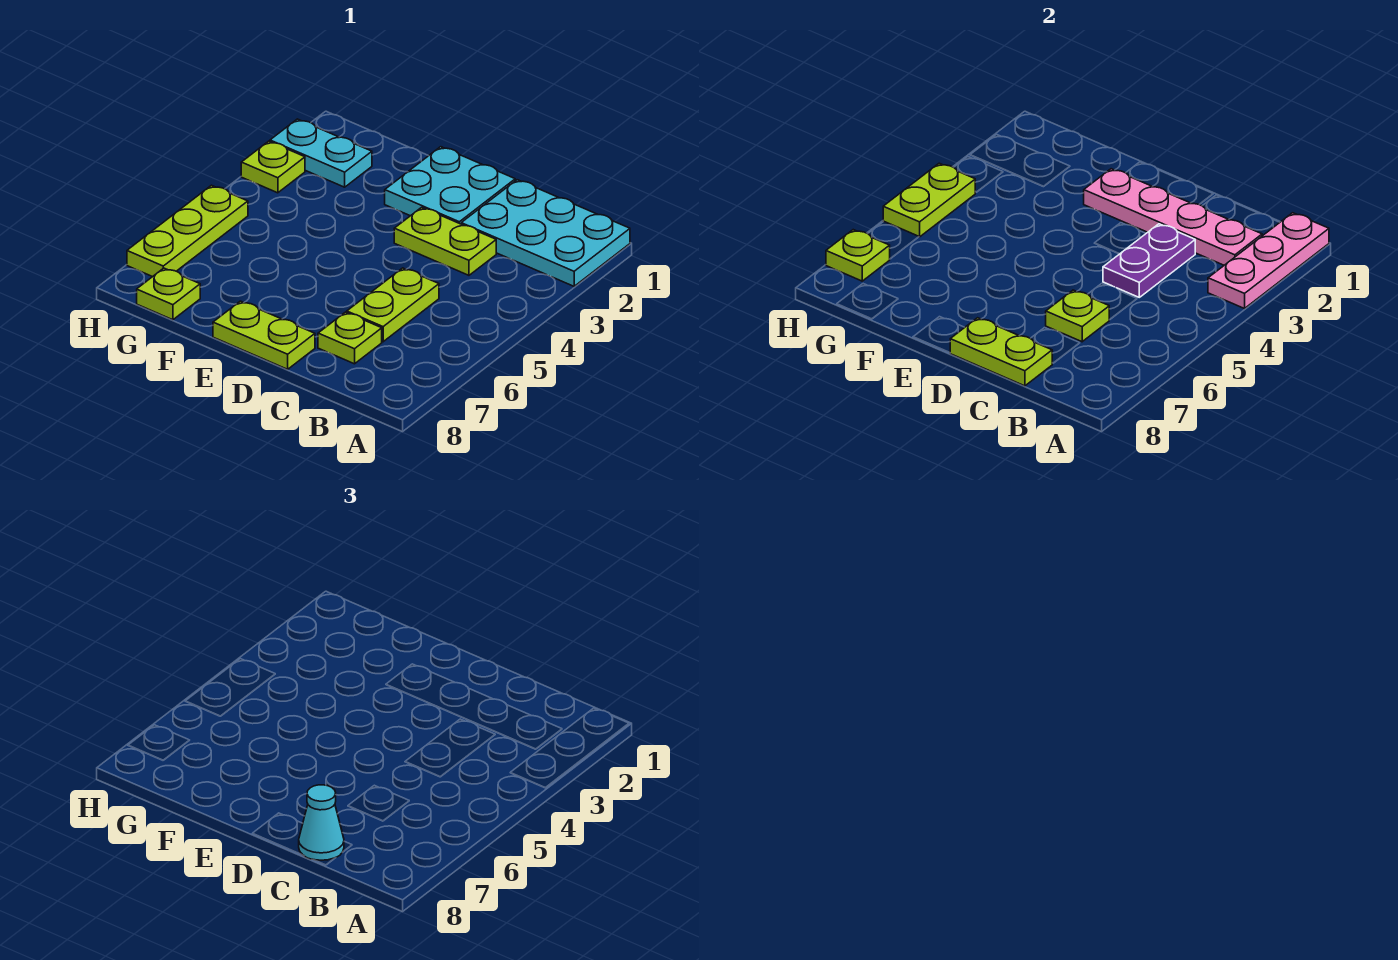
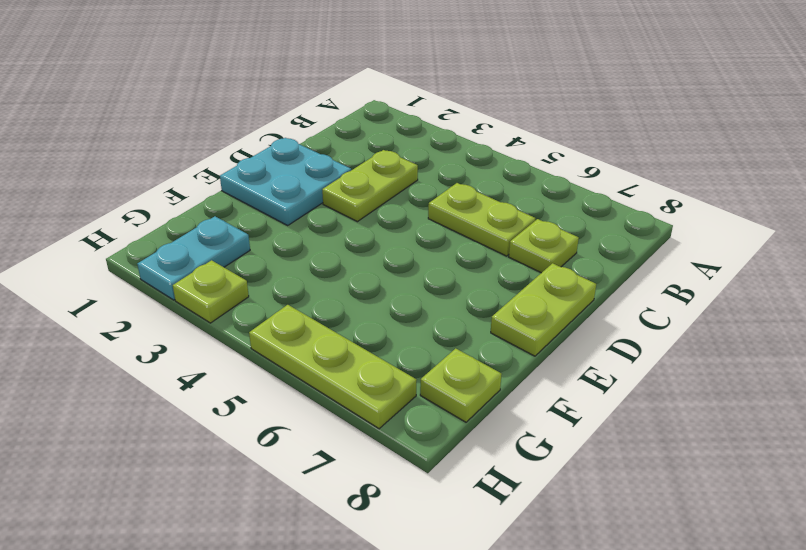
none -> cyan 2x3 plate [461,180,630,286]
none -> pink 1x3 plate [1208,213,1329,309]
none -> pink 1x4 plate [1084,169,1262,265]

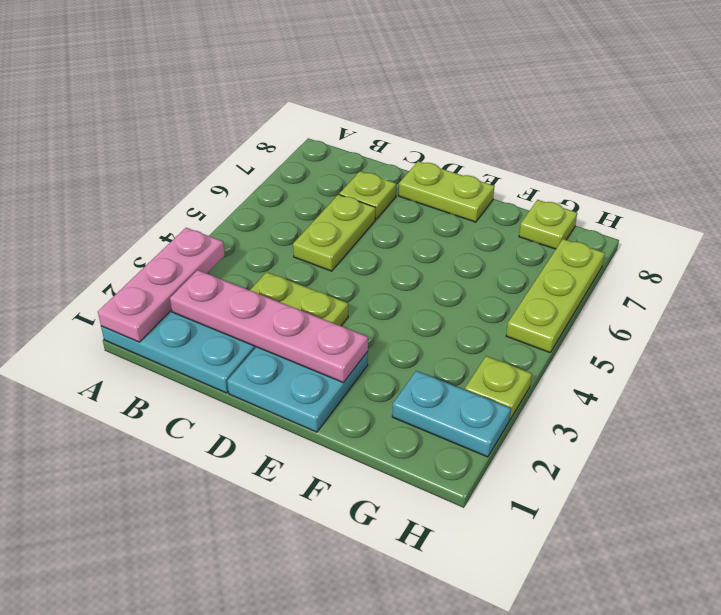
none -> purple 1x2 plate [1103,224,1195,297]
none -> lime 1x1 plate [1046,290,1109,342]
none -> lime 1x2 plate [950,318,1052,386]

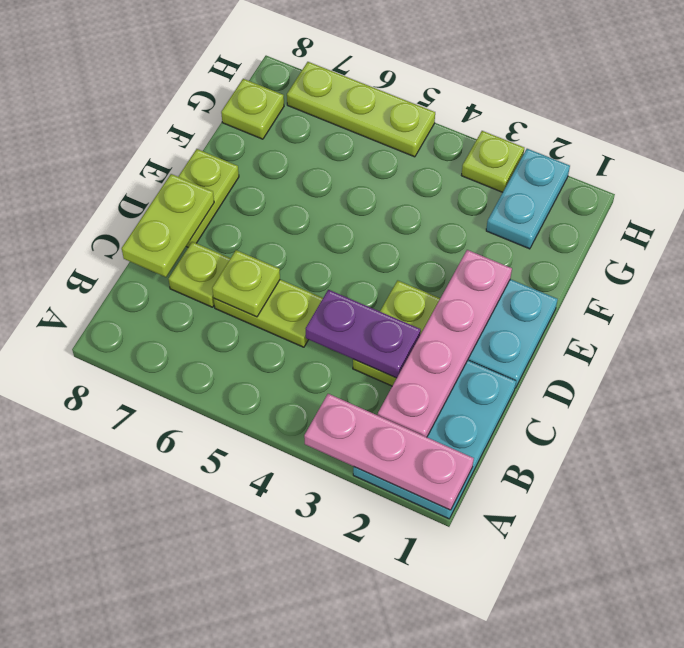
none -> lime 1x2 plate [883,163,975,237]
none -> lime 1x1 plate [826,230,890,281]
none -> cyan 1x1 cone [299,785,344,860]

